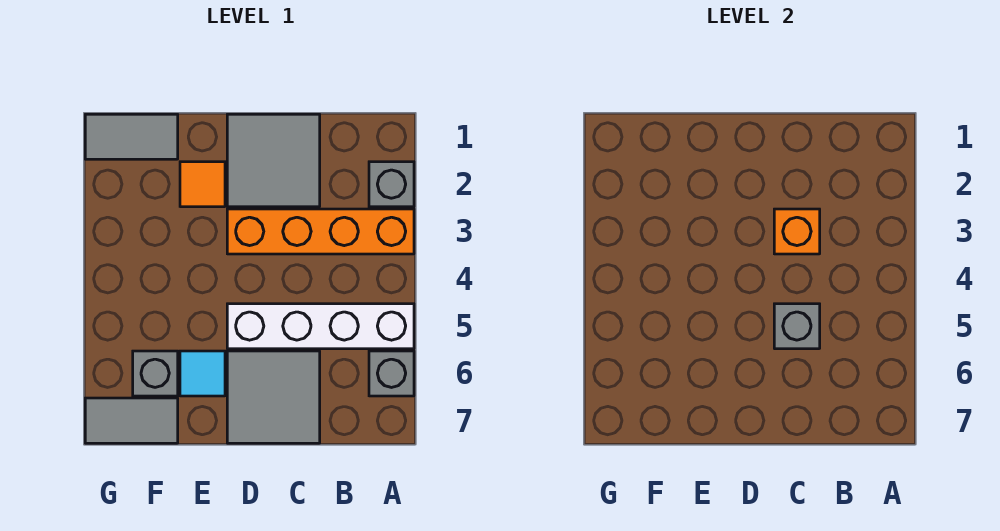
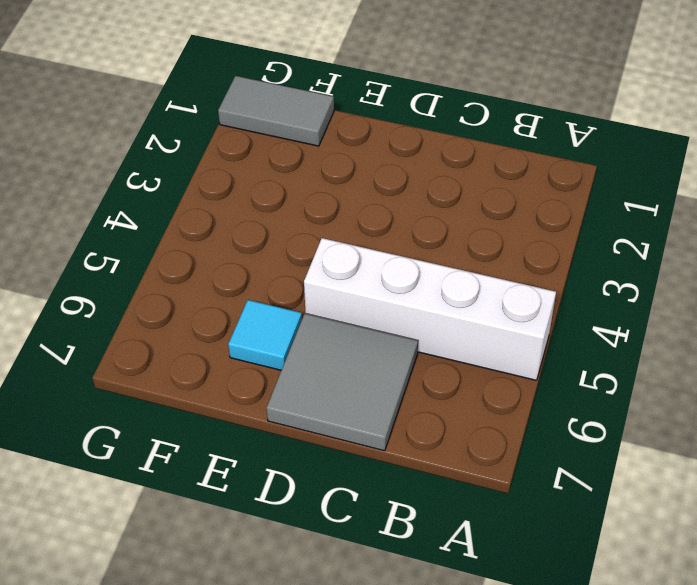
none -> grey 1x1 brick [369,162,414,207]
none -> orange 1x4 brick [227,209,414,254]
none -> grey 1x1 brick [369,351,414,396]

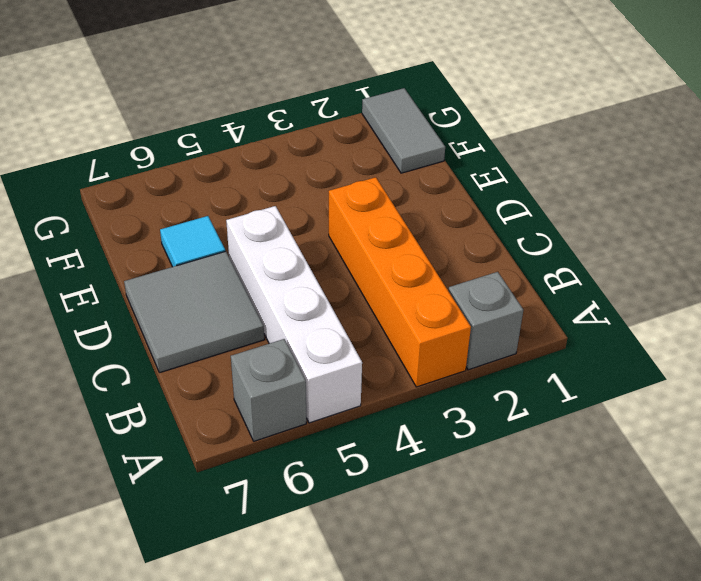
none -> grey 2x2 tile [227,114,320,207]
none -> orange 1x1 tile [180,162,225,207]
none -> grey 1x1 brick [133,351,178,396]

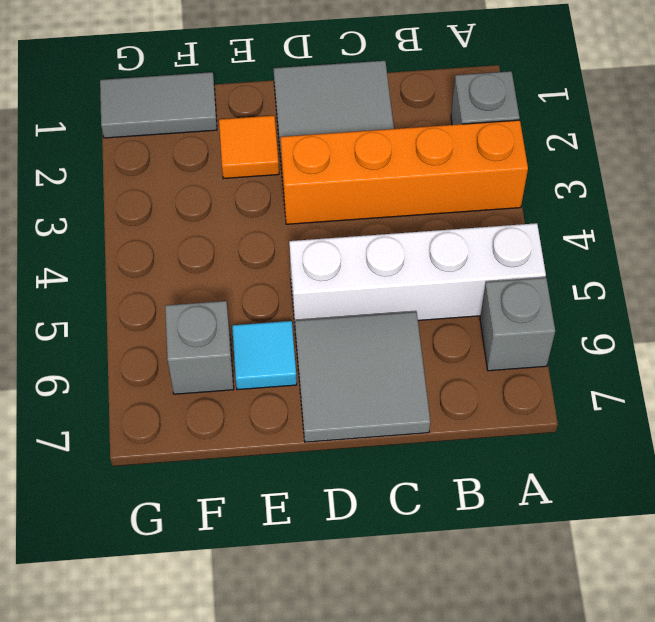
none -> grey 1x2 tile [85,398,178,443]
none -> orange 1x1 brick [774,209,820,254]
none -> grey 1x1 brick [774,304,820,349]

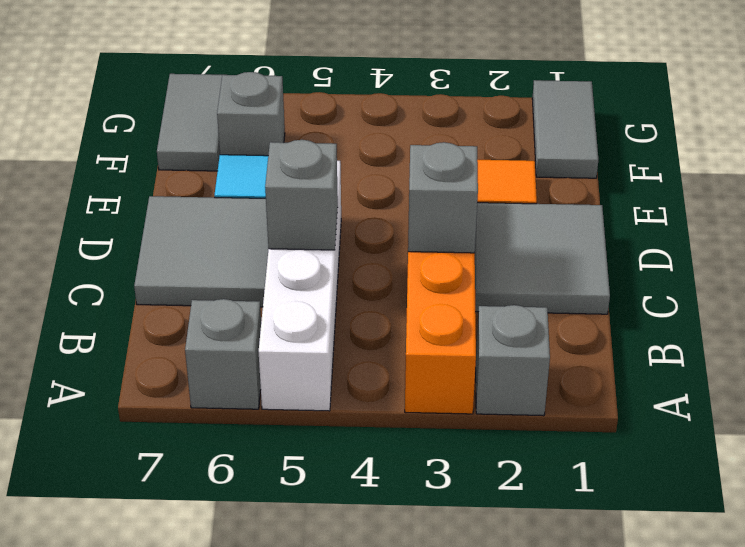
grey 1x1 brick [408,142,478,253] -> orange 1x1 brick [774,209,820,254]

